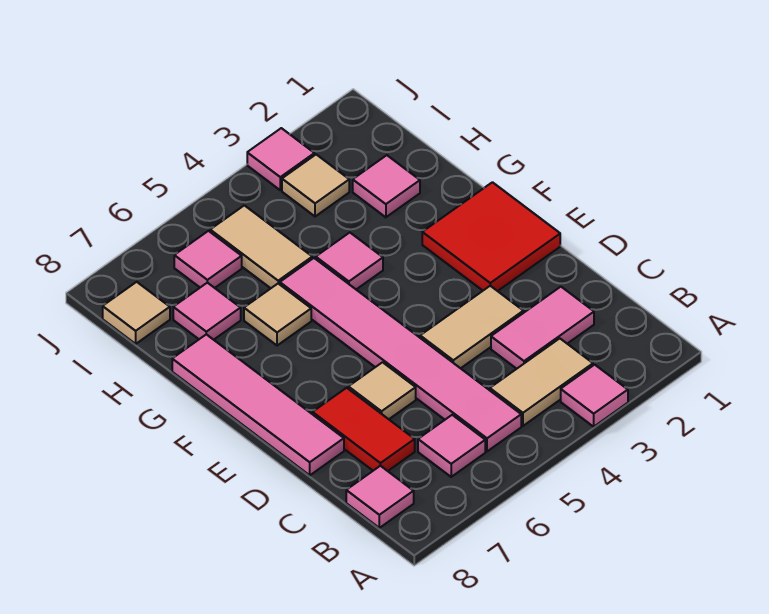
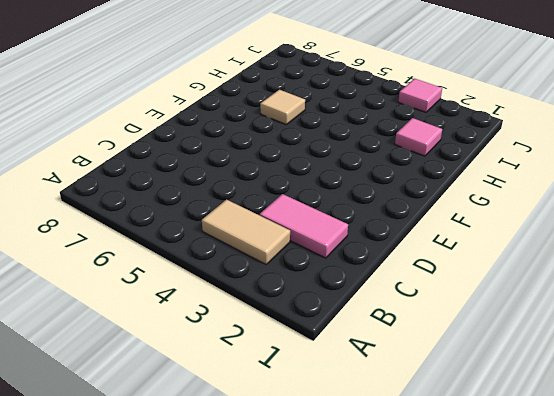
none -> pink 1x1 tile [561,365,628,427]
none -> pink 1x6 tile [280,258,521,451]
none -> pink 1x1 tile [418,415,485,477]

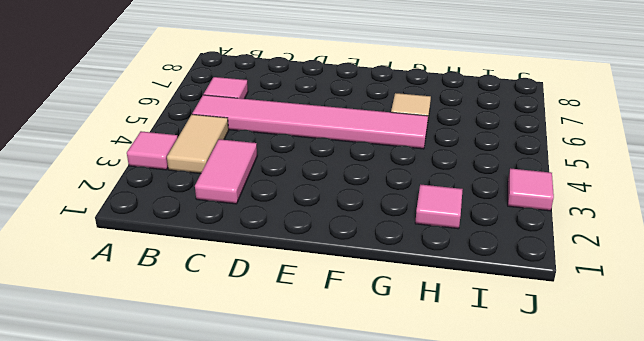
none -> pink 1x1 tile [346,466,414,528]
none -> red 1x2 tile [313,388,415,471]
none -> tan 1x2 tile [420,286,523,368]

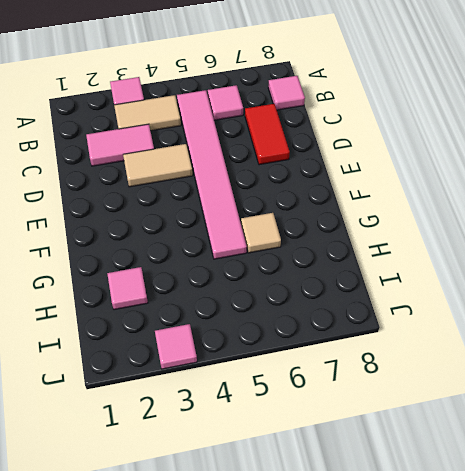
none -> tan 1x1 tile [348,362,416,419]
none -> pink 1x4 tile [172,334,344,475]
none -> red 2x2 tile [422,182,560,291]

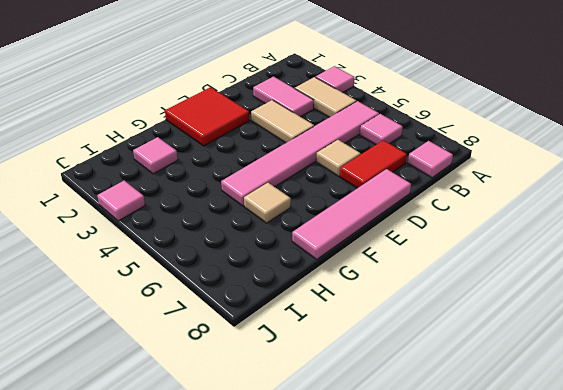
none -> pink 1x1 tile [316,233,383,289]
none -> tan 1x2 tile [210,205,312,288]
none -> pink 1x1 tile [173,283,241,340]

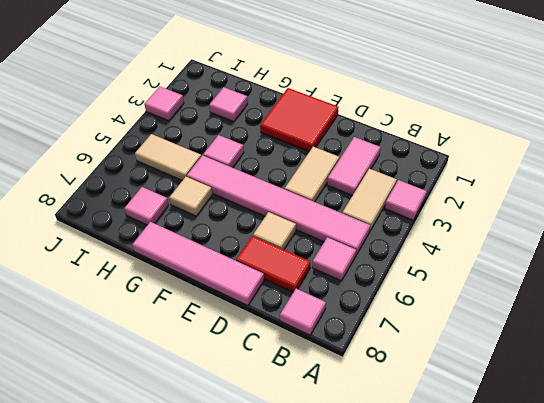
none -> tan 1x1 tile [282,155,349,217]
none -> pink 1x1 tile [174,231,242,288]
none -> tan 1x1 tile [103,282,170,344]

